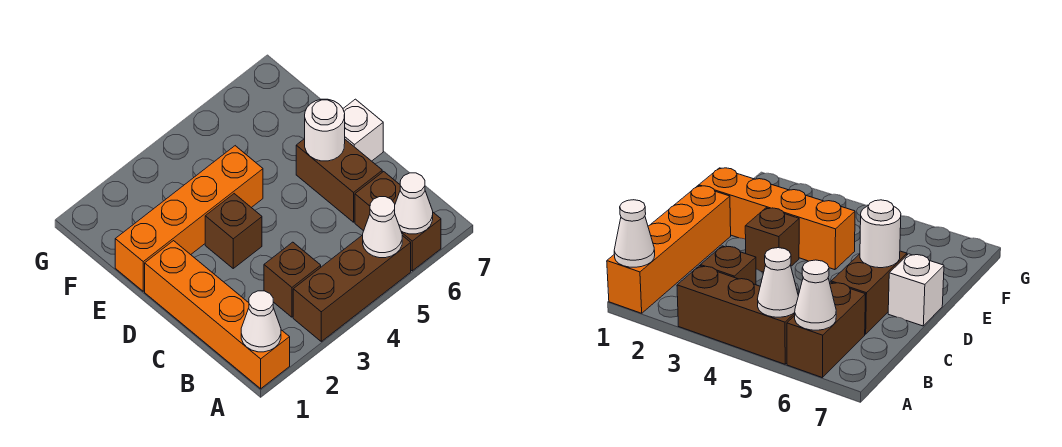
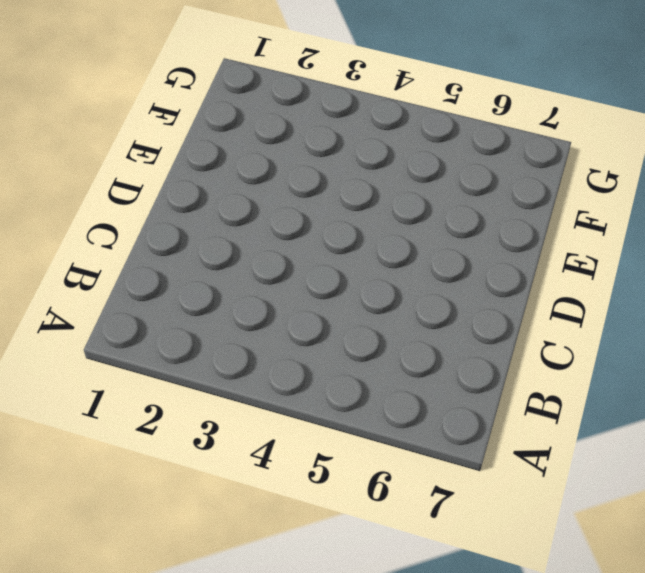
none -> orange 1x4 brick [145,241,290,389]
none -> brown 1x3 brick [293,235,411,341]
none -> brown 1x2 brick [355,172,441,271]

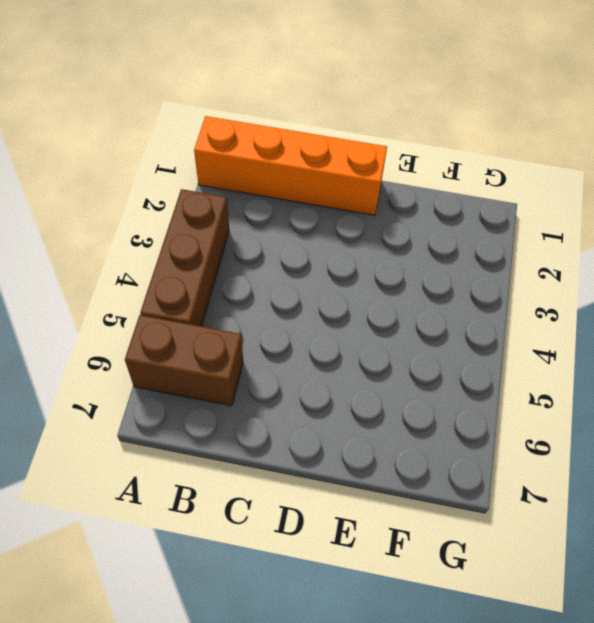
none -> brown 1x1 brick [264,242,321,317]
none -> brown 1x2 brick [296,139,382,222]
none -> brown 1x1 brick [205,194,262,268]

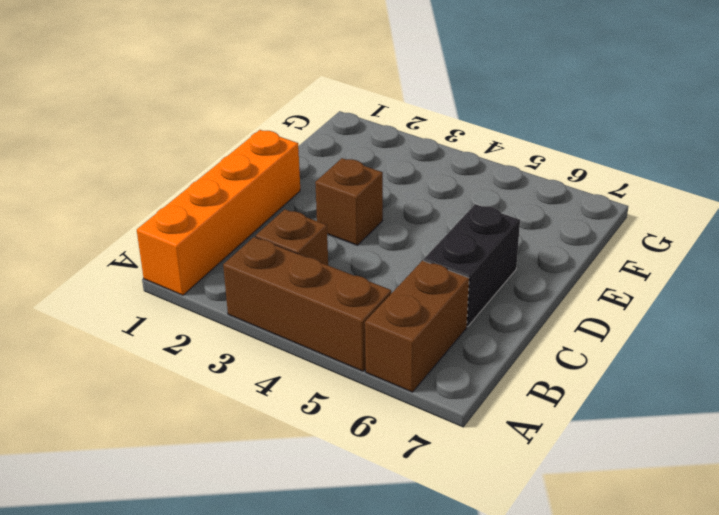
black 1x2 brick [424,204,520,327] -> brown 1x2 brick [296,139,382,222]
none -> white 1x1 brick [343,99,383,161]
none -> orange 1x4 brick [115,146,263,291]
none -> white 1x1 cone [241,291,281,352]

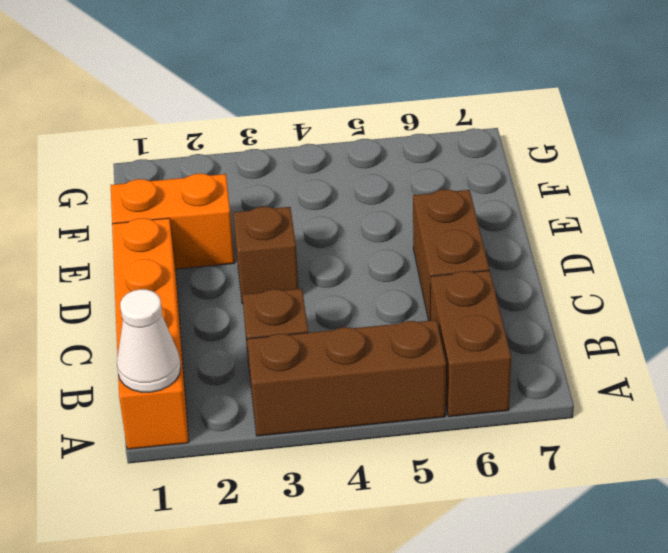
orange 1x2 brick [111,174,235,269] -> orange 1x4 brick [115,146,263,291]
none -> white 1x1 brick [343,99,383,161]
none -> white 1x1 cone [363,197,402,258]
none -> white 1x1 cone [395,173,433,234]

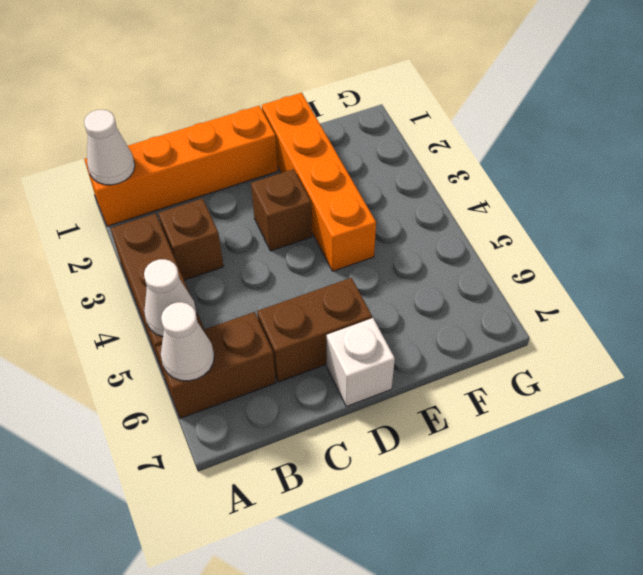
none -> white 1x1 round brick [305,99,345,161]

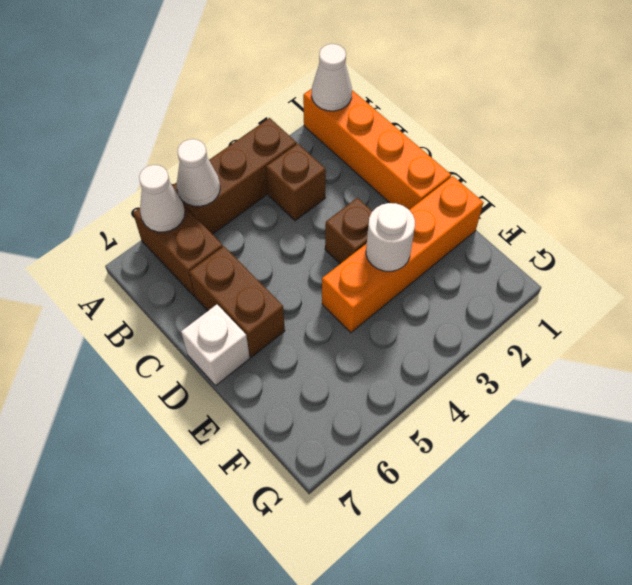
white 1x1 round brick [366,203,415,271] -> white 1x1 round brick moved to [305,99,345,161]

